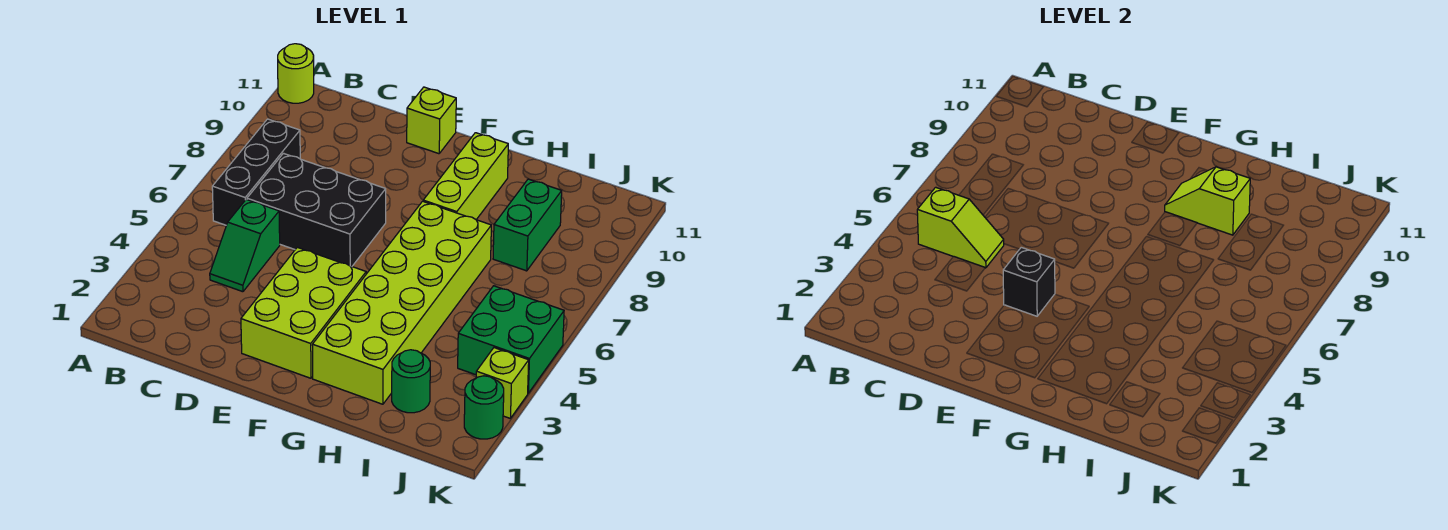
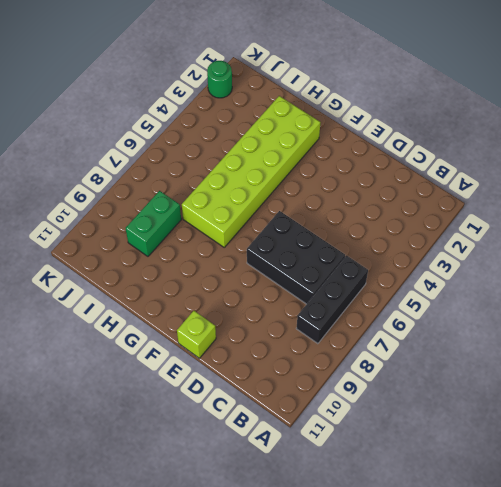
none -> lime 1x1 round brick [278,44,314,103]
none -> green 1x2 slope [210,199,280,292]
none -> lime 2x3 brick [241,247,366,378]

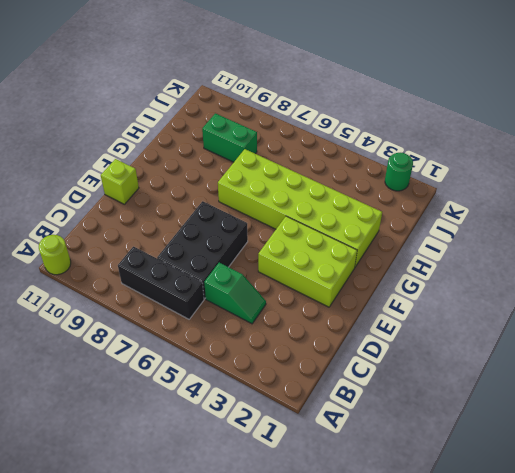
none -> lime 1x3 brick [423,133,508,220]
none -> green 1x1 round brick [392,350,430,413]
none -> green 2x2 brick [458,286,564,393]

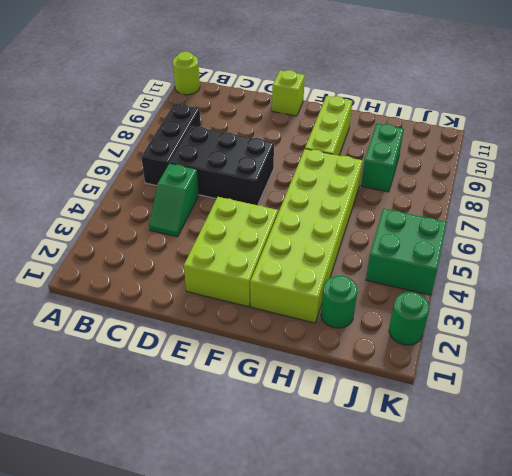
none -> lime 1x1 brick [476,348,529,418]
none -> lime 1x2 slope [917,187,1004,268]
none -> black 1x1 brick [1003,247,1055,316]

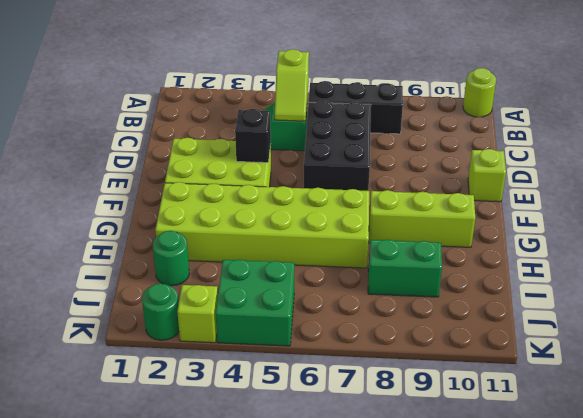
none -> lime 1x2 slope [1165,167,1250,235]

